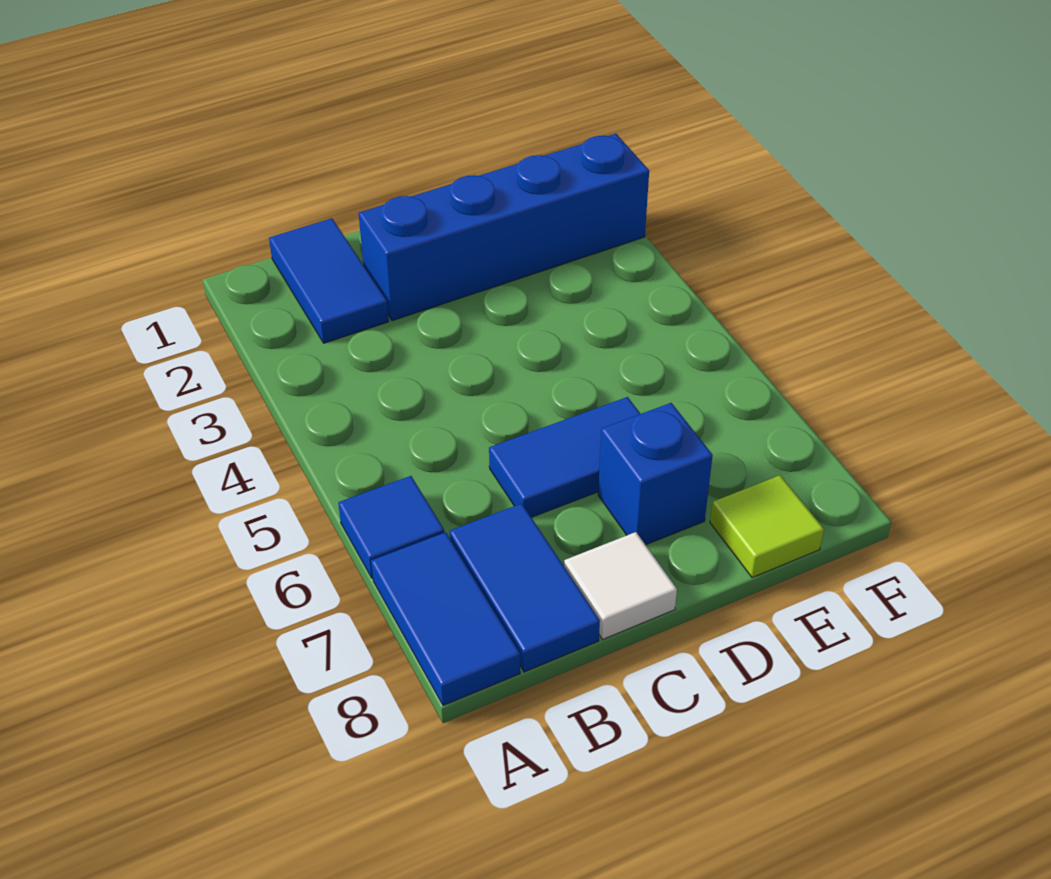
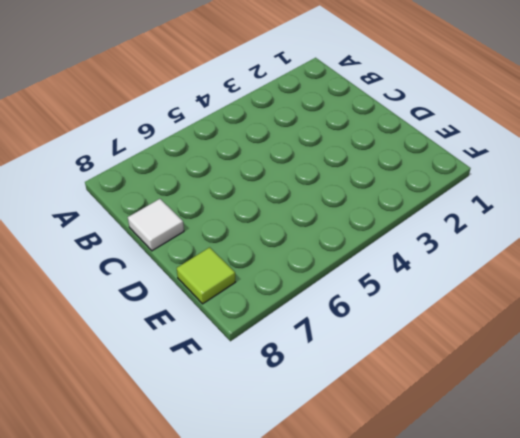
none -> blue 1x1 tile [338,476,444,578]
none -> blue 1x2 tile [371,532,520,705]

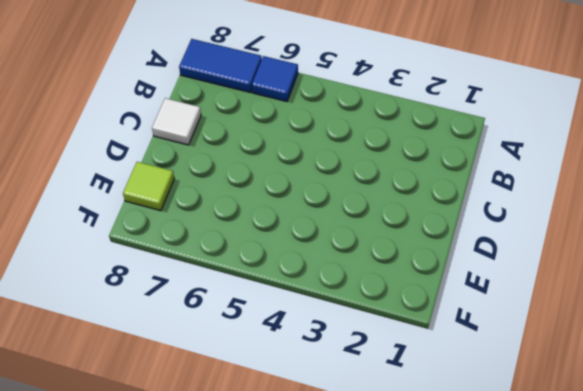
none -> blue 1x2 tile [269,218,389,343]
none -> blue 1x2 tile [450,503,600,672]

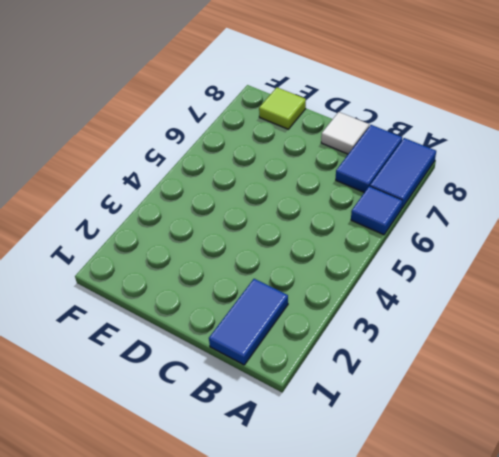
none -> blue 1x4 brick [359,134,649,321]
none -> blue 1x2 tile [489,397,640,517]

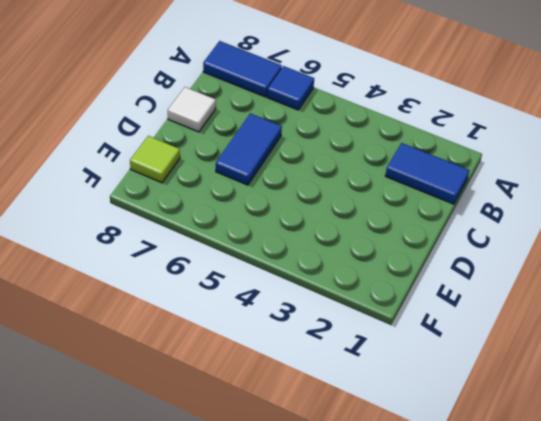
none -> blue 1x2 tile [450,503,600,672]
none -> blue 1x4 brick [359,134,649,321]

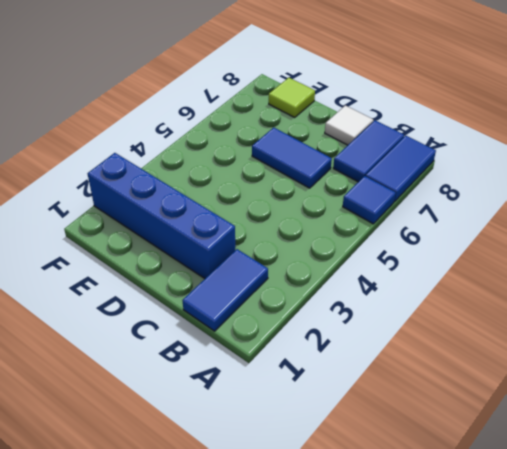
none -> blue 1x1 brick [598,403,713,545]

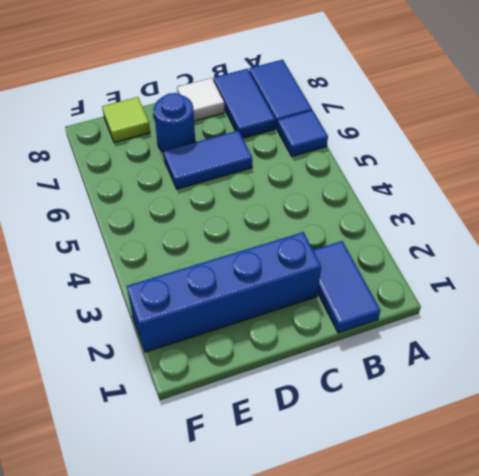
blue 1x1 round brick [154,93,195,152] -> blue 1x1 brick [598,403,713,545]

